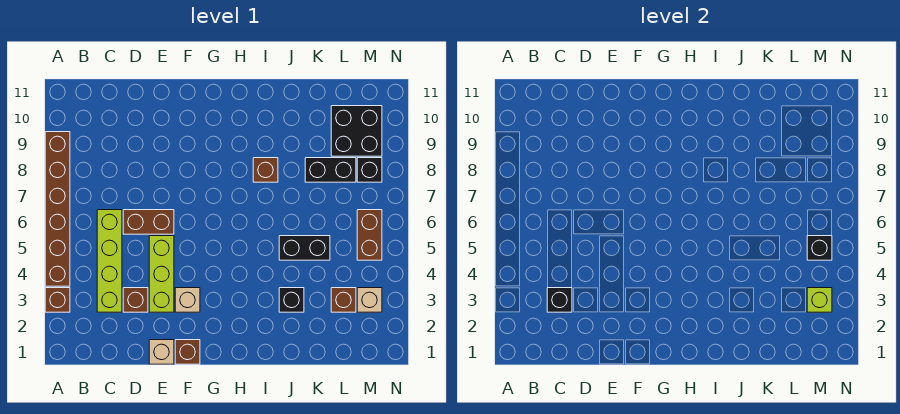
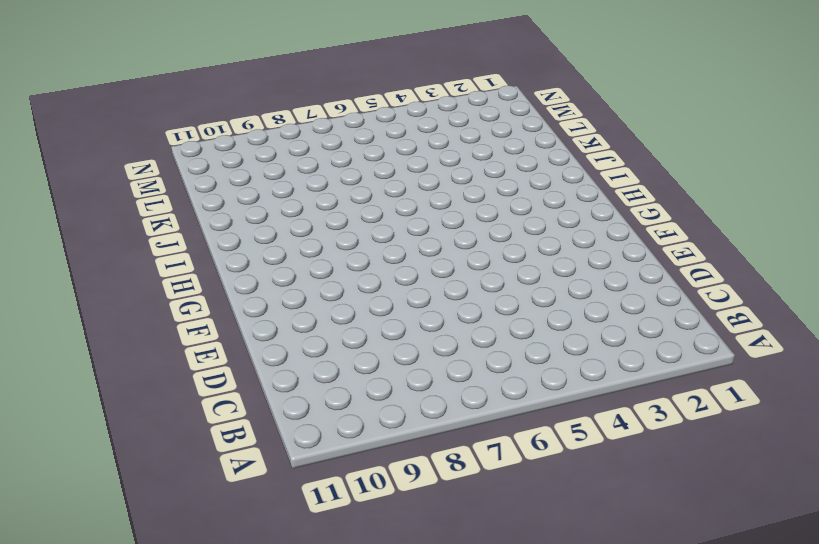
none -> brown 1x1 brick [45,288,70,312]
none -> brown 1x6 brick [45,132,70,286]
none -> lime 1x4 brick [97,210,122,312]

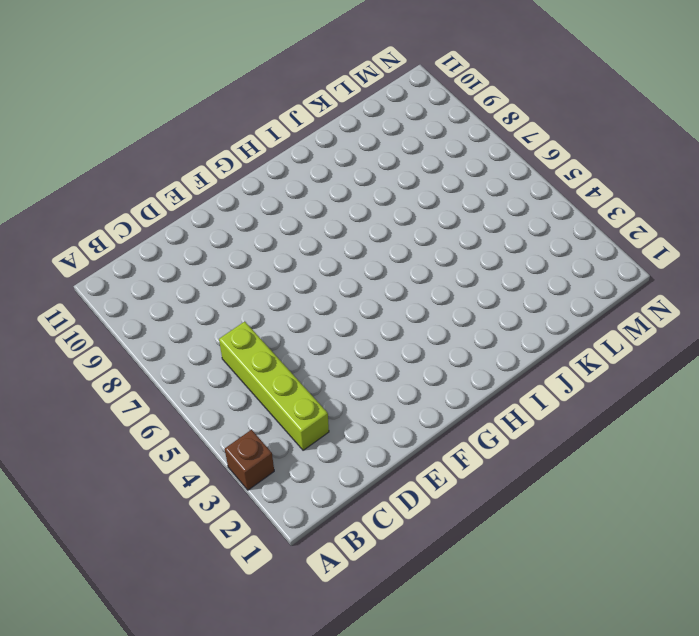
none -> brown 1x6 brick [45,132,70,286]
none -> brown 1x1 brick [123,288,148,312]
none -> brown 1x2 brick [123,210,174,234]

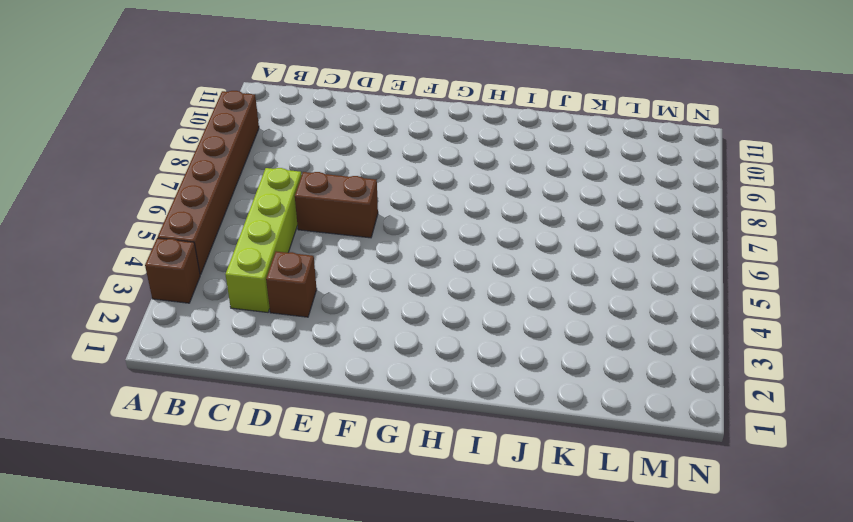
none -> tan 1x1 brick [149,340,174,364]
none -> lime 1x3 brick [149,236,174,312]
none -> brown 1x1 brick [175,340,200,364]

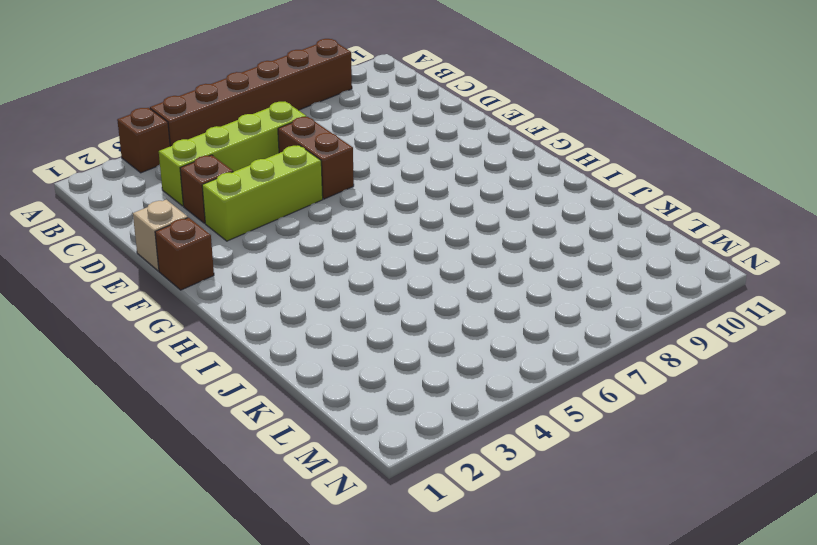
none -> tan 1x1 brick [175,288,200,312]
none -> brown 1x1 brick [253,158,278,182]
none -> black 1x1 brick [279,288,304,312]

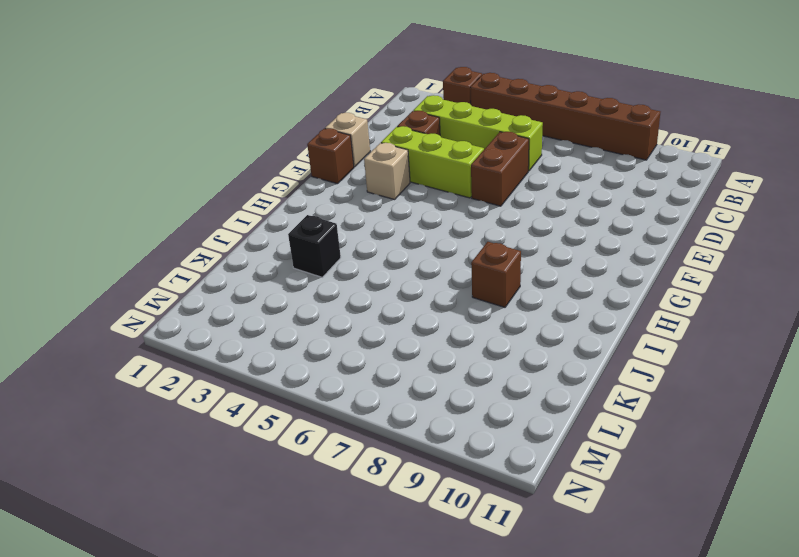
none -> black 1x2 brick [279,236,330,260]
none -> black 1x2 brick [305,158,356,182]
none -> brown 1x1 brick [331,288,356,312]

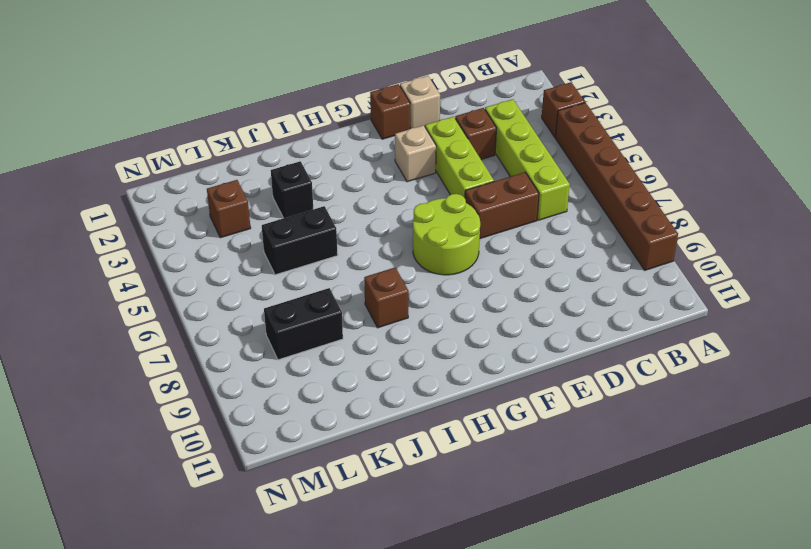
lime 2x2 round brick [413,194,480,275] -> none
none -> black 2x2 brick [331,106,382,156]
none -> tan 1x1 brick [357,288,382,312]
none -> brown 1x2 brick [357,210,382,260]

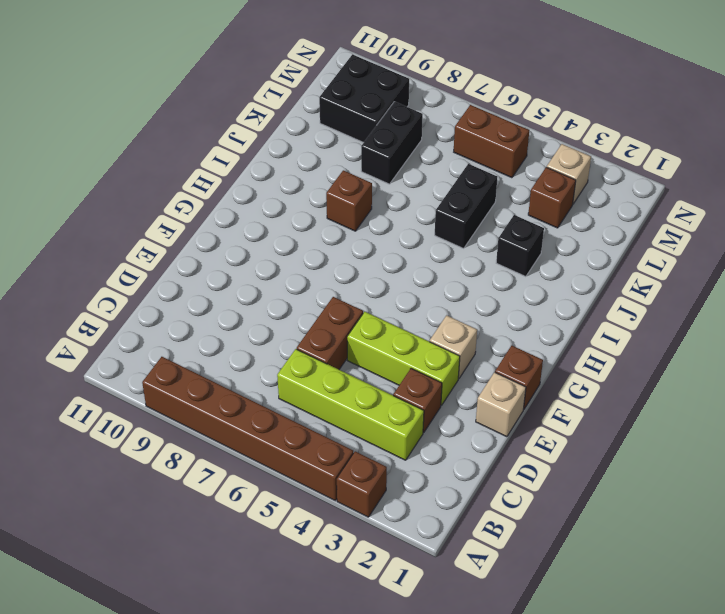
none -> black 1x1 brick [357,158,382,182]
none -> black 1x1 brick [547,288,572,312]
none -> lime 1x1 brick [807,288,832,312]

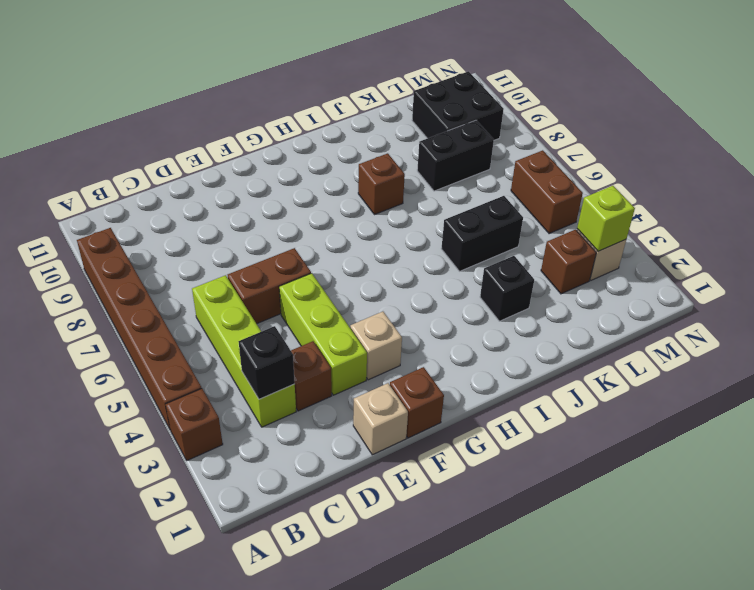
none -> black 1x1 brick [357,158,382,182]
none -> black 1x1 brick [807,236,832,260]

